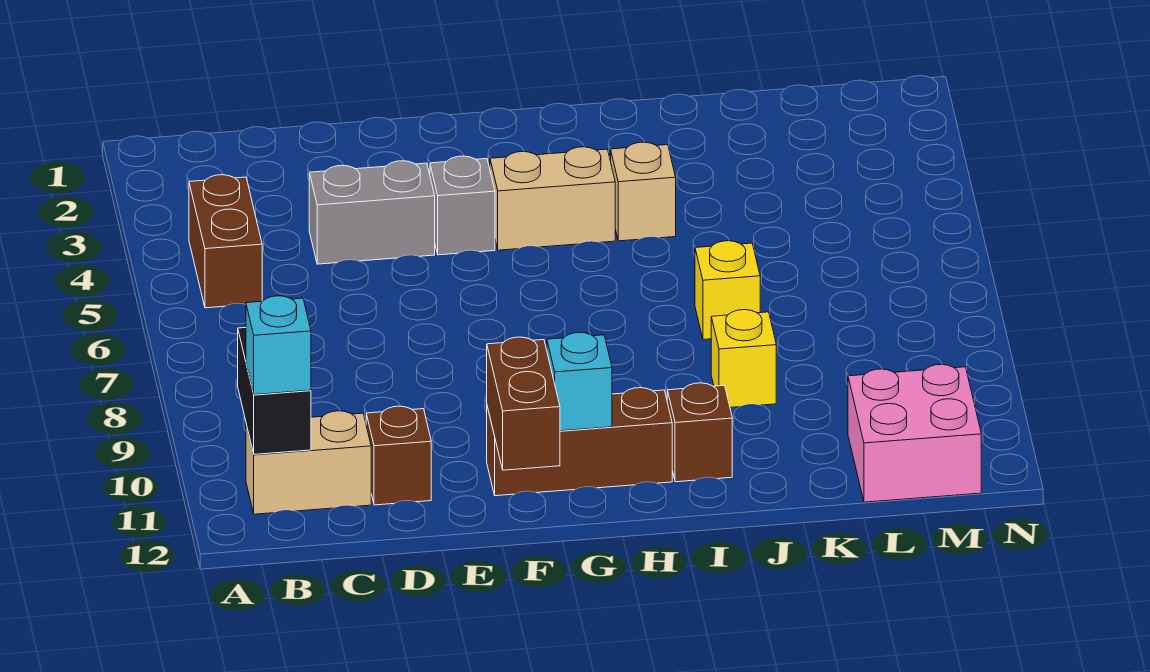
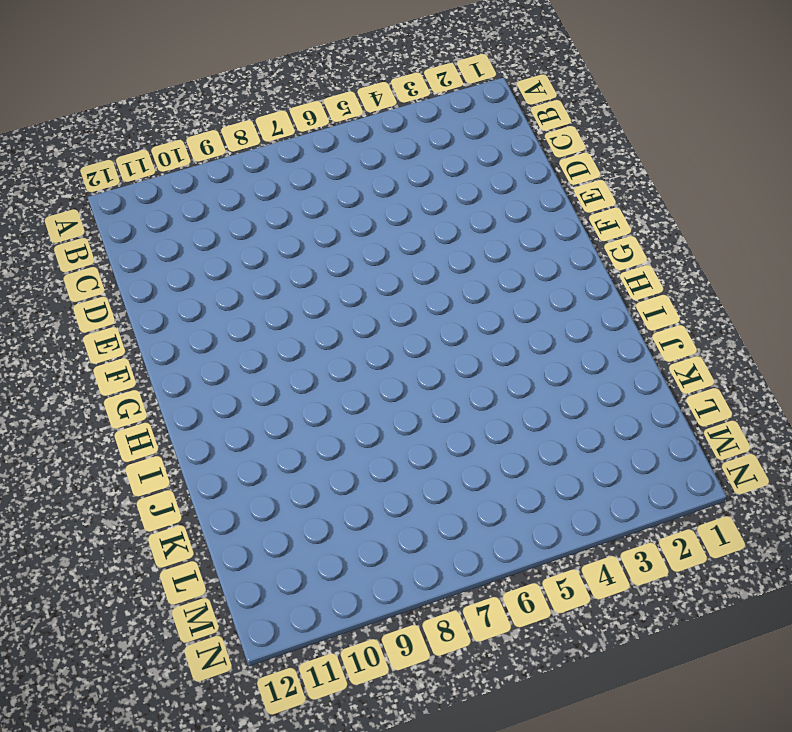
none -> brown 1x2 brick [189,175,262,308]
none -> tan 1x2 brick [246,411,371,514]
none -> grey 1x2 brick [309,161,435,264]

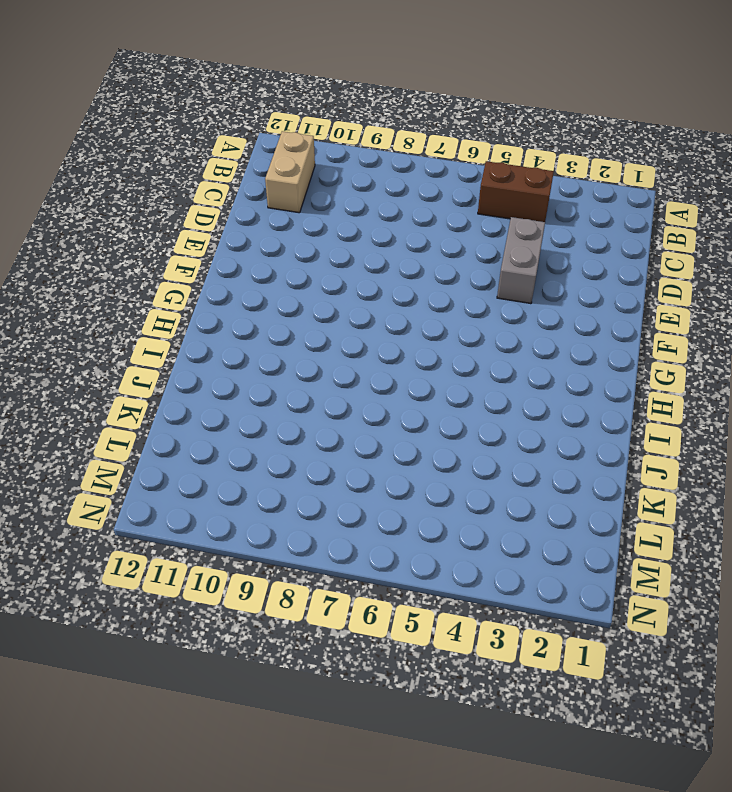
none -> brown 1x1 brick [366,406,431,505]
none -> grey 1x1 brick [430,156,495,255]
none -> brown 1x3 brick [487,388,672,496]

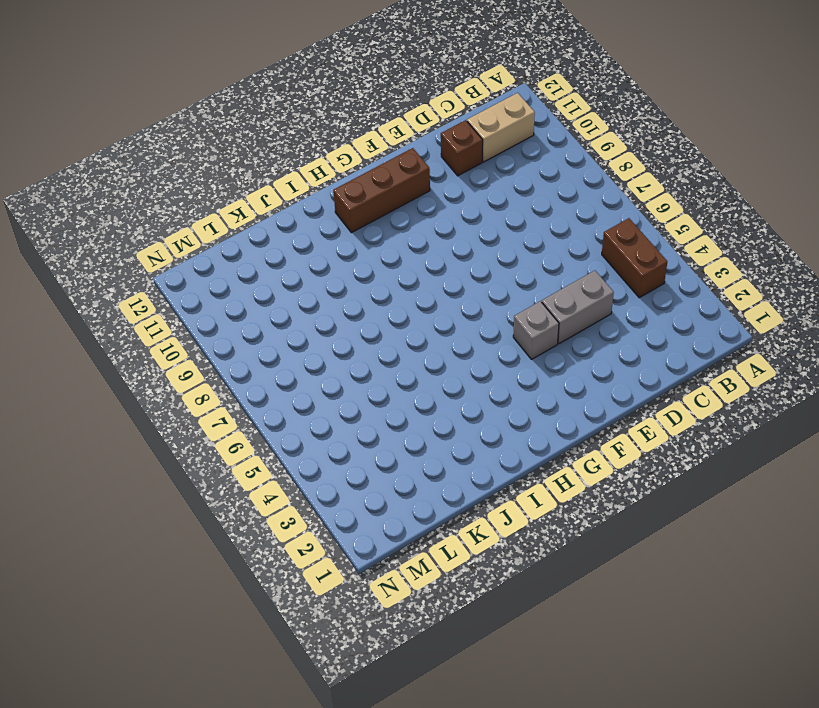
none -> tan 1x2 brick [490,147,615,250]
none -> tan 1x1 brick [611,142,676,241]
none -> brown 1x1 brick [667,383,732,482]

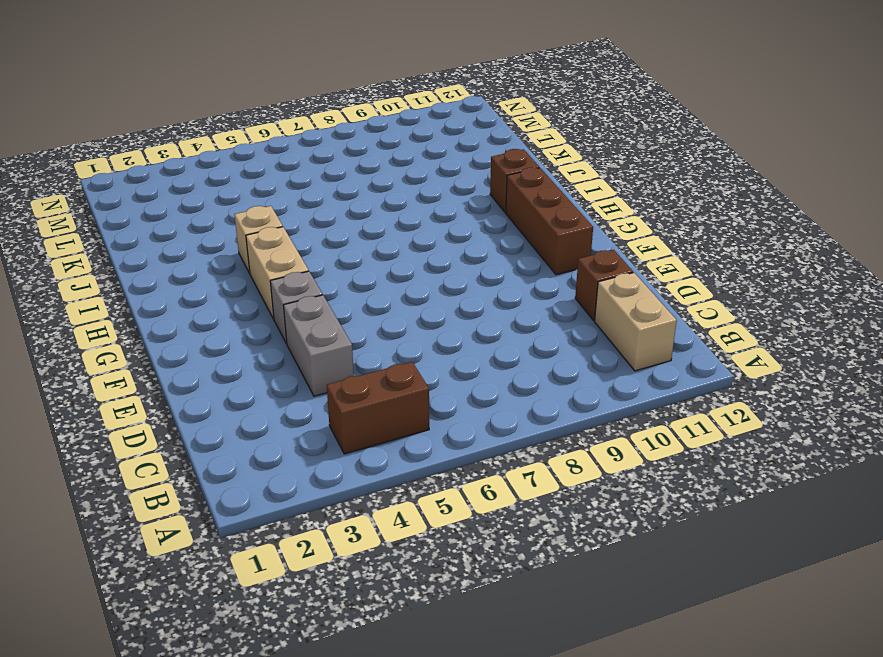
none -> yellow 1x1 brick [695,241,760,340]
none -> yellow 1x1 brick [711,310,776,407]
none -> pink 2x2 brick [848,364,981,502]

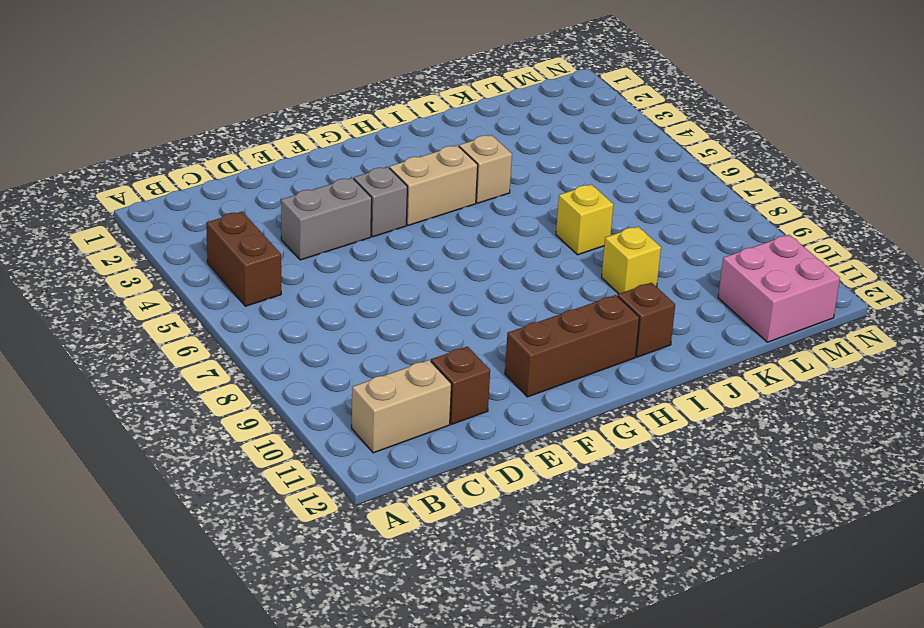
none -> black 1x2 brick [238,328,311,454]
none -> brown 1x2 brick [487,337,560,470]
none -> cyan 1x1 brick [547,332,612,431]

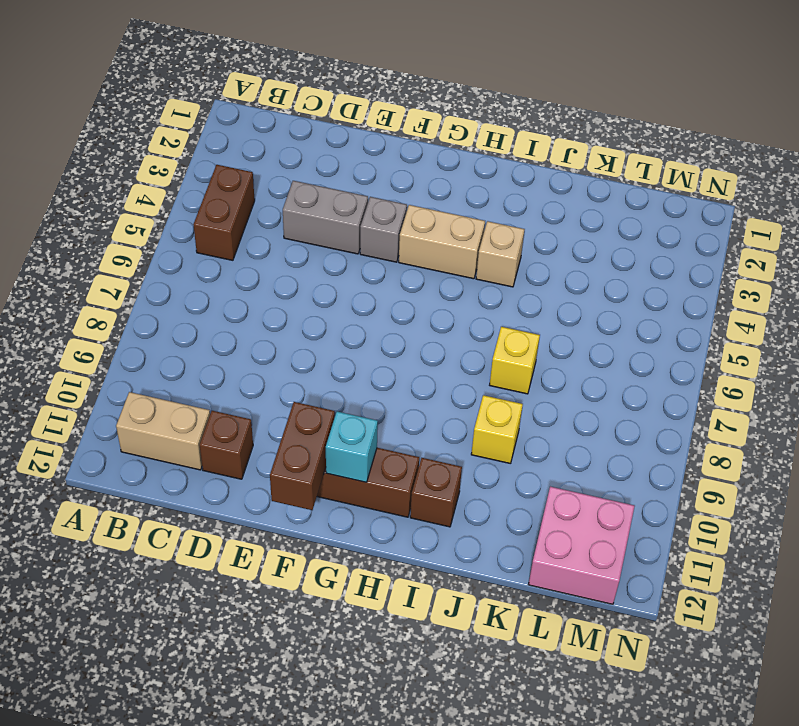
none -> black 1x2 brick [238,328,311,454]
none -> cyan 1x1 brick [246,296,311,395]

